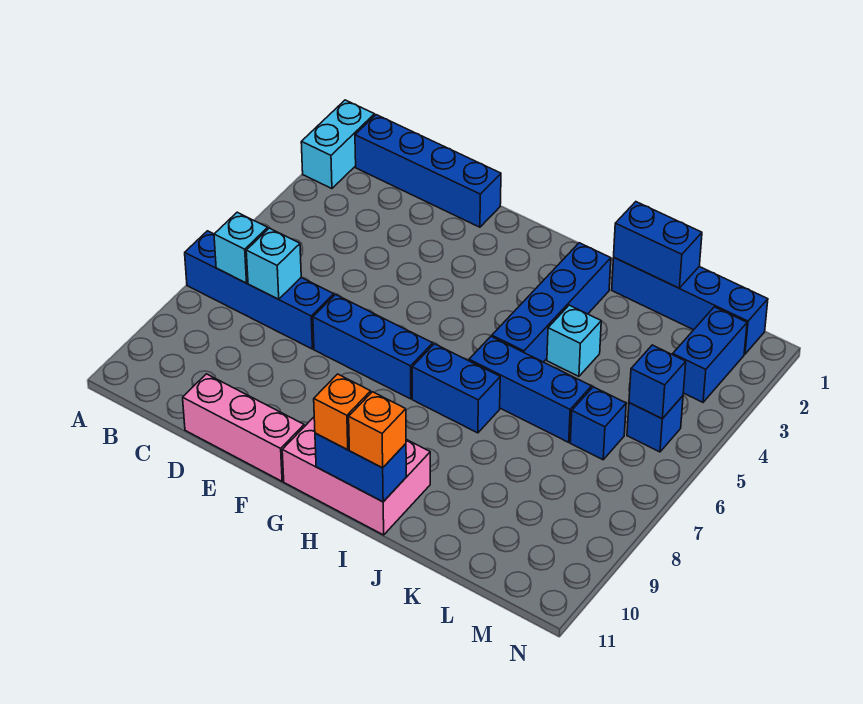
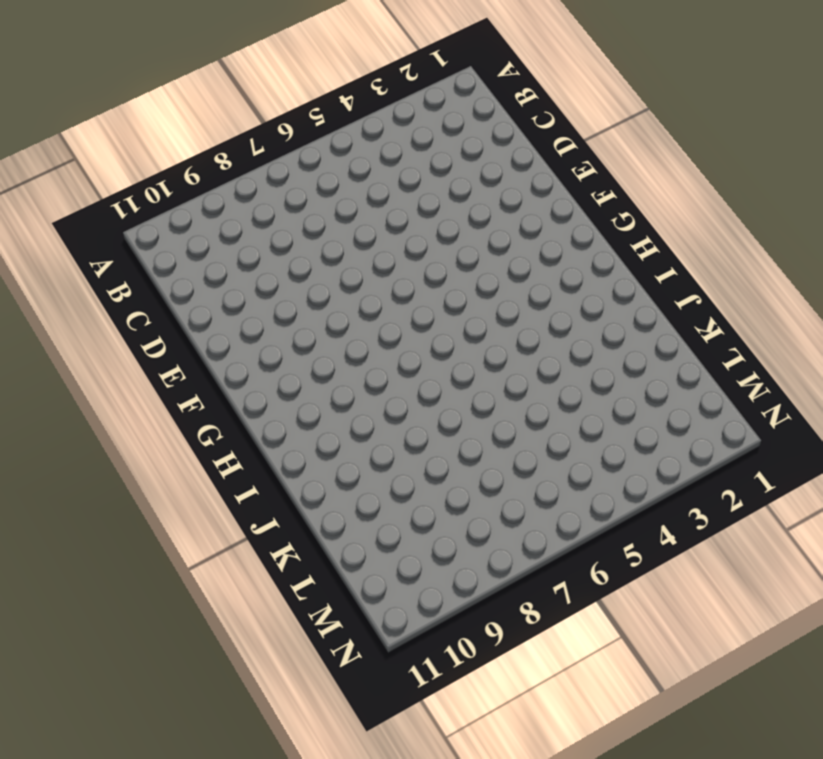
none -> cyan 1x2 brick [301,100,375,189]
none -> blue 1x4 brick [185,231,334,349]
none -> blue 1x4 brick [355,115,501,227]

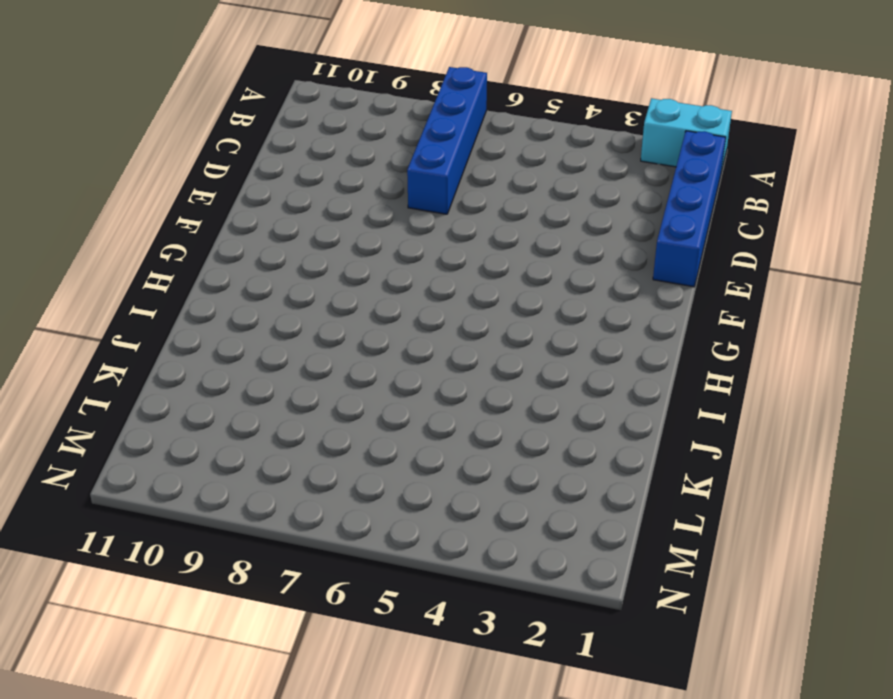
none -> pink 1x3 brick [183,374,304,481]
none -> blue 1x3 brick [313,295,433,399]
none -> pink 2x3 brick [282,417,430,535]

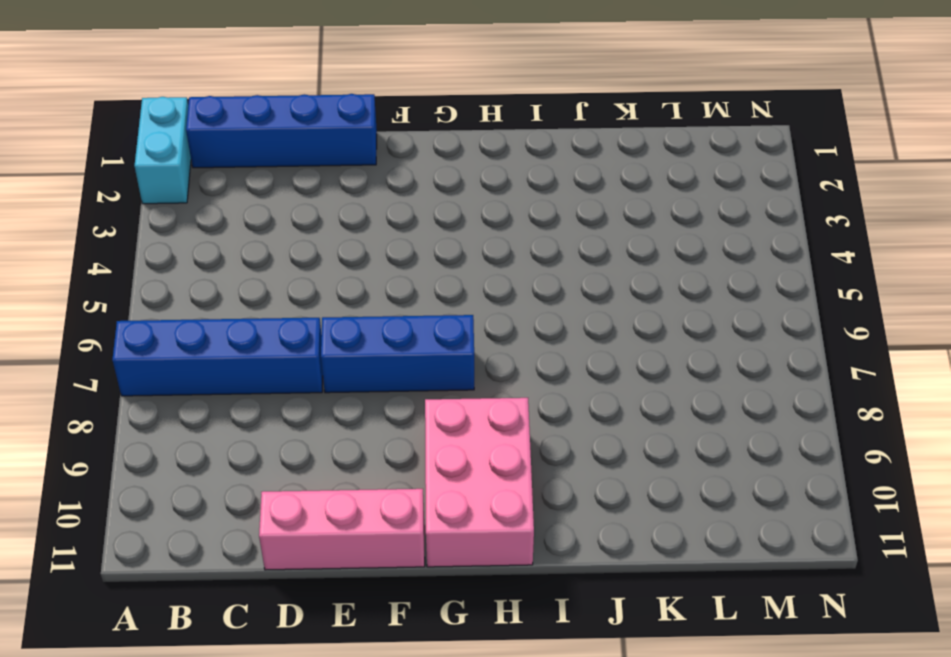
pink 2x3 brick [425,398,534,567] -> pink 2x3 brick turned to [282,417,430,535]
none -> blue 1x2 brick [412,344,500,433]
none -> blue 1x4 brick [492,243,611,362]
none -> blue 1x3 brick [469,337,591,442]

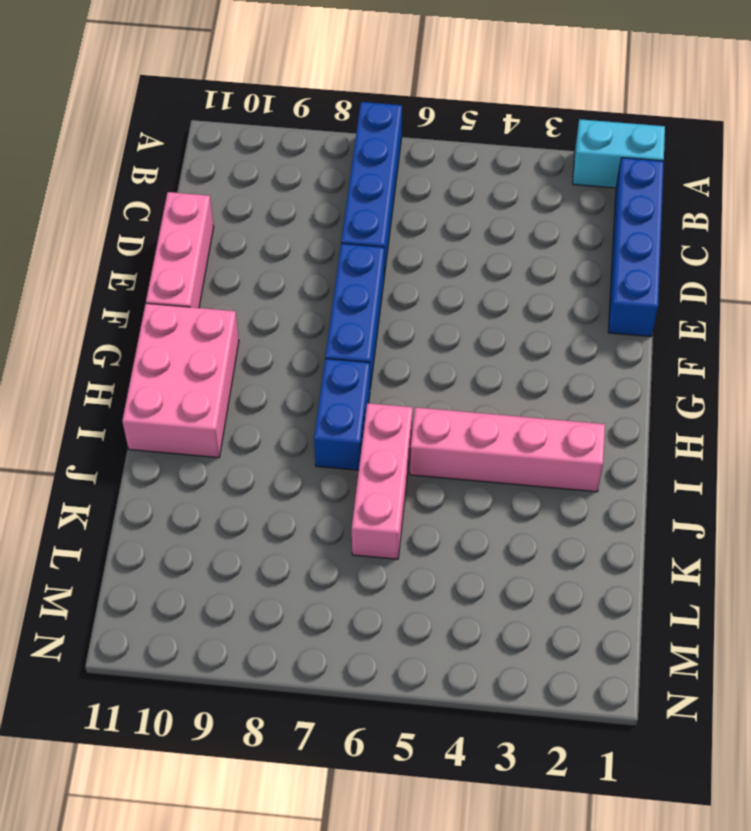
pink 1x4 brick [410,407,605,492] -> blue 1x4 brick [492,243,611,362]
pink 1x3 brick [352,403,413,559] -> blue 1x3 brick [469,337,591,442]
none -> blue 1x4 brick [612,258,768,354]
none -> cyan 1x1 brick [547,305,601,376]
none -> blue 1x1 brick [570,387,626,460]

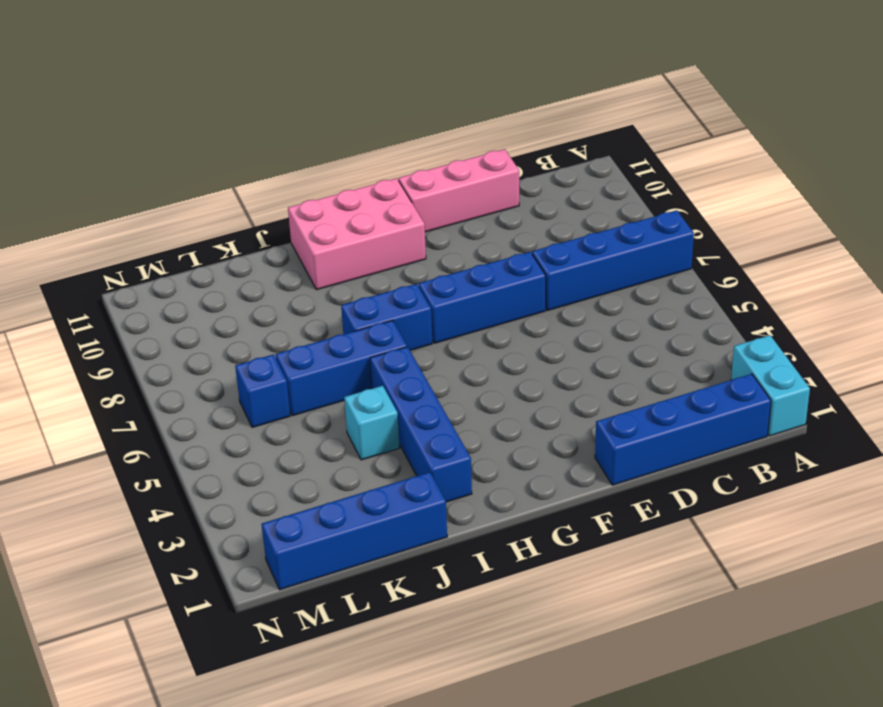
none -> blue 1x2 brick [673,307,747,402]
none -> blue 1x1 brick [627,396,683,452]
none -> cyan 1x1 brick [214,212,268,283]

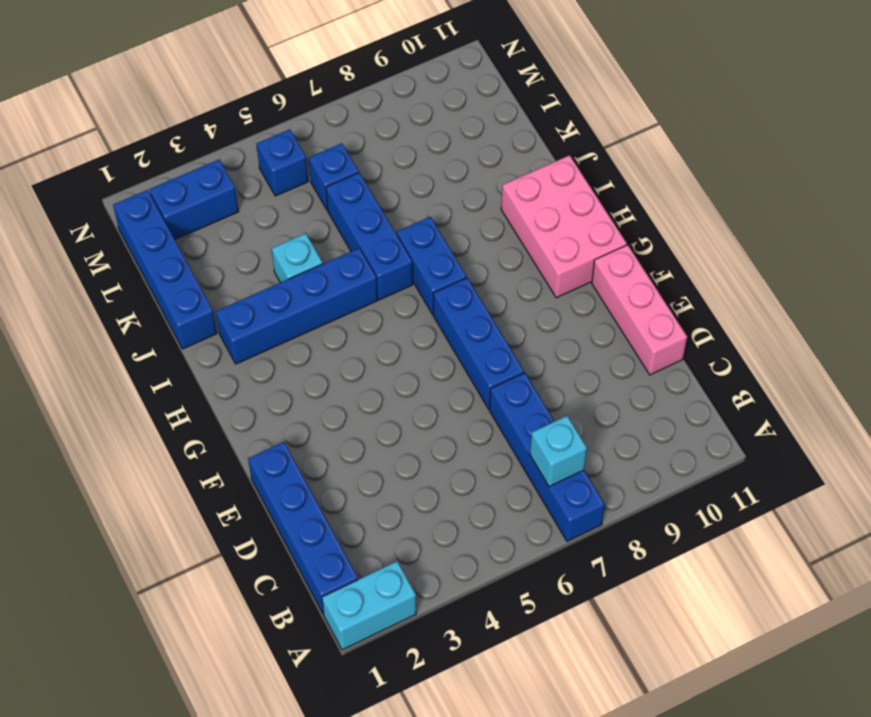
none -> cyan 1x1 brick [246,228,301,299]
none -> blue 1x2 brick [315,433,406,502]
none -> blue 1x2 brick [614,202,702,288]

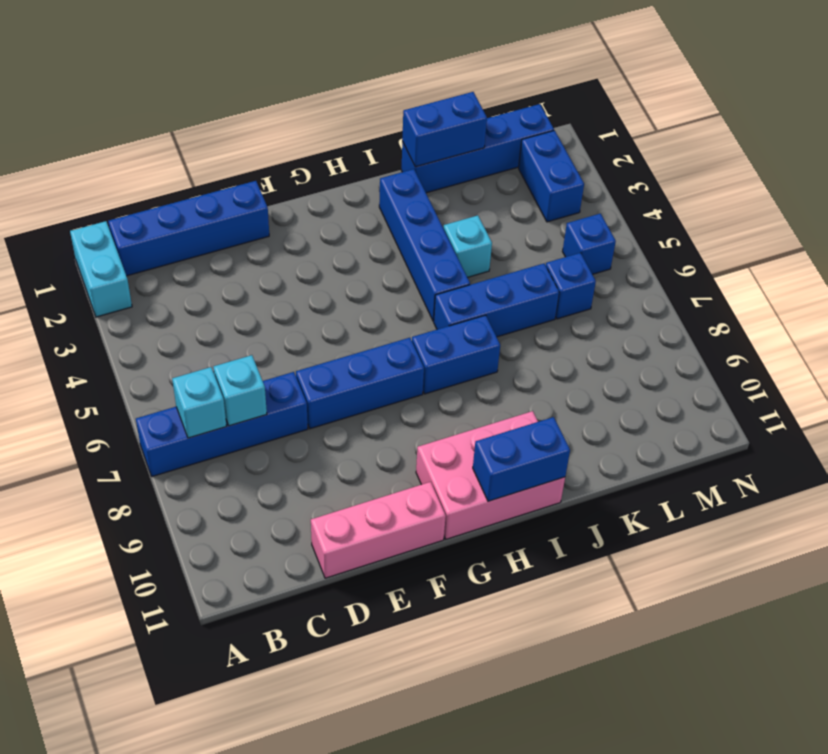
none -> blue 1x1 brick [629,345,686,419]
none -> orange 1x1 brick [314,374,371,450]
none -> orange 1x1 brick [349,392,406,468]

